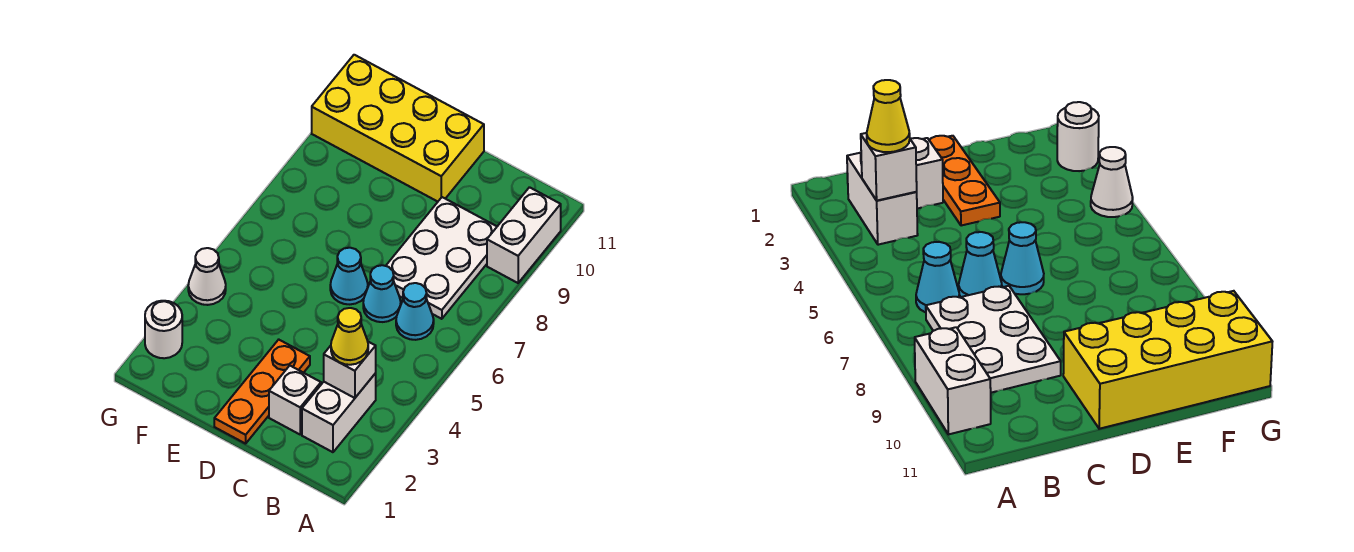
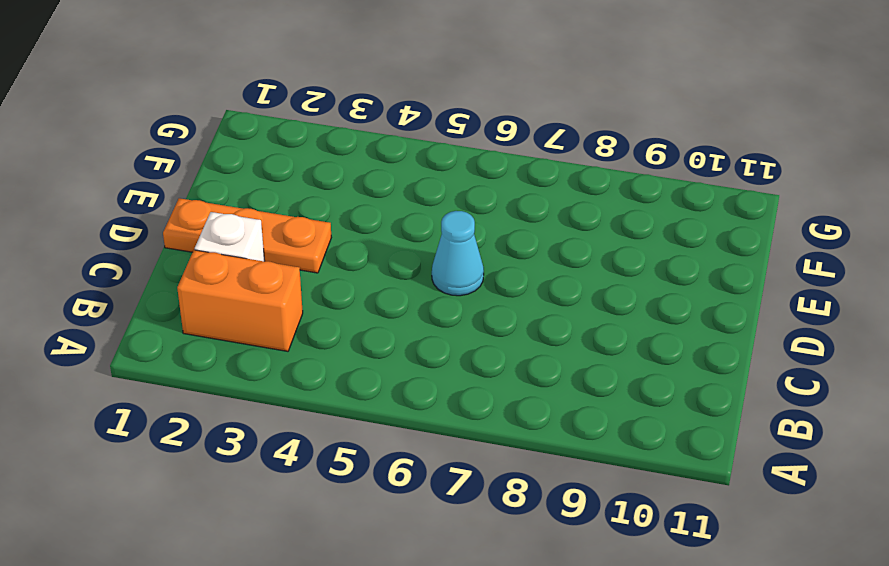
orange 1x2 brick [177,250,303,351] -> white 1x2 brick [302,373,376,452]
none -> white 1x2 brick [487,187,561,283]
none -> cyan 1x1 cone [396,283,434,340]
none -> white 2x3 plate [386,197,497,319]

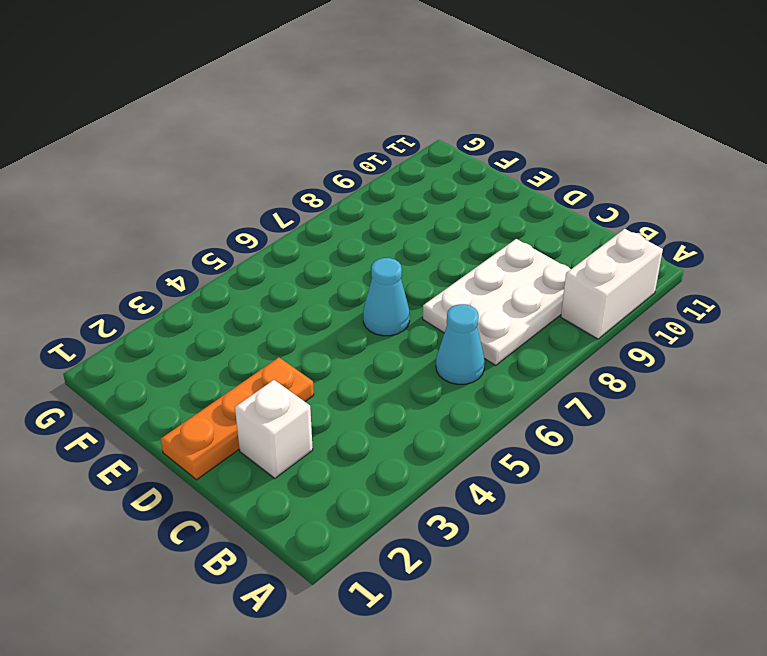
none -> white 1x2 brick [302,373,376,452]
none -> cyan 1x1 cone [363,265,401,322]
none -> yellow 2x4 brick [312,55,484,202]

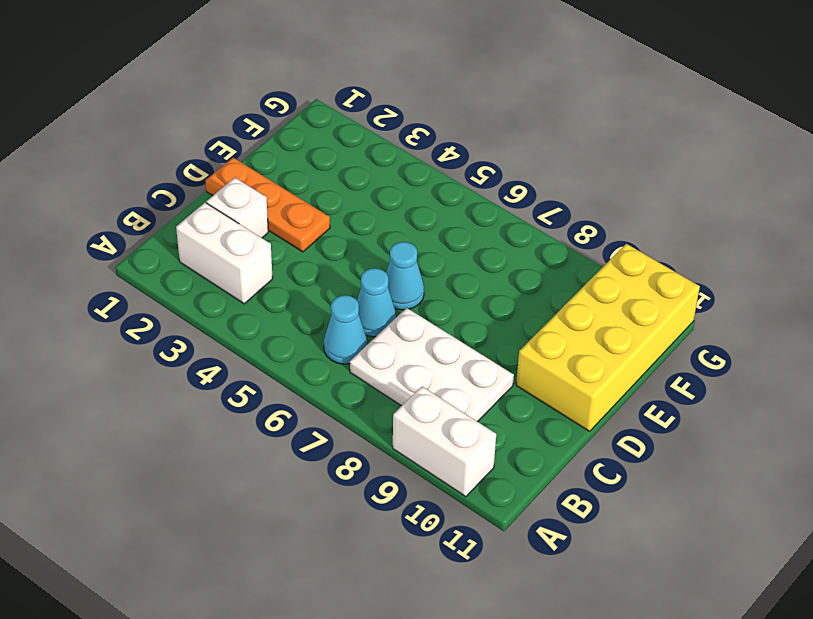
none -> white 1x1 round brick [145,301,182,358]
none -> white 1x1 cone [188,248,226,305]
none -> white 1x1 brick [324,342,376,398]

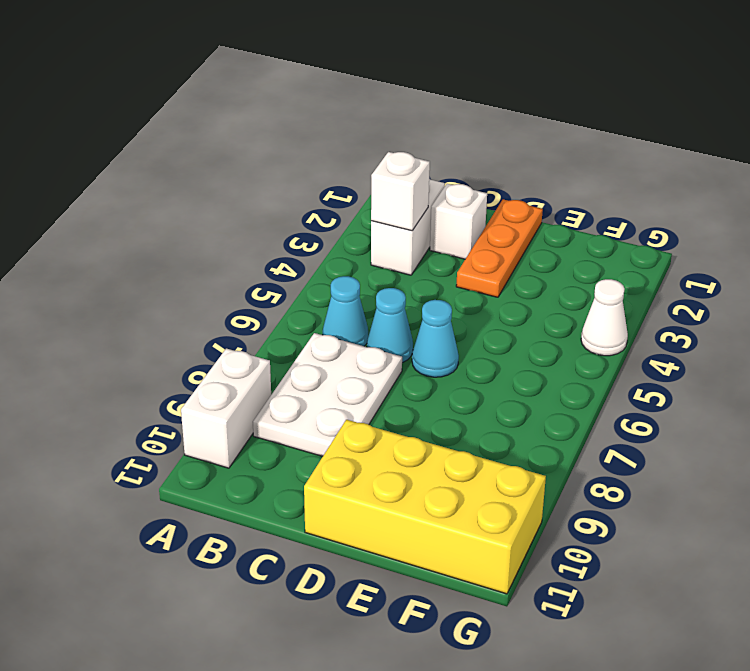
none -> white 1x1 round brick [145,301,182,358]
none -> yellow 1x1 cone [331,308,368,365]

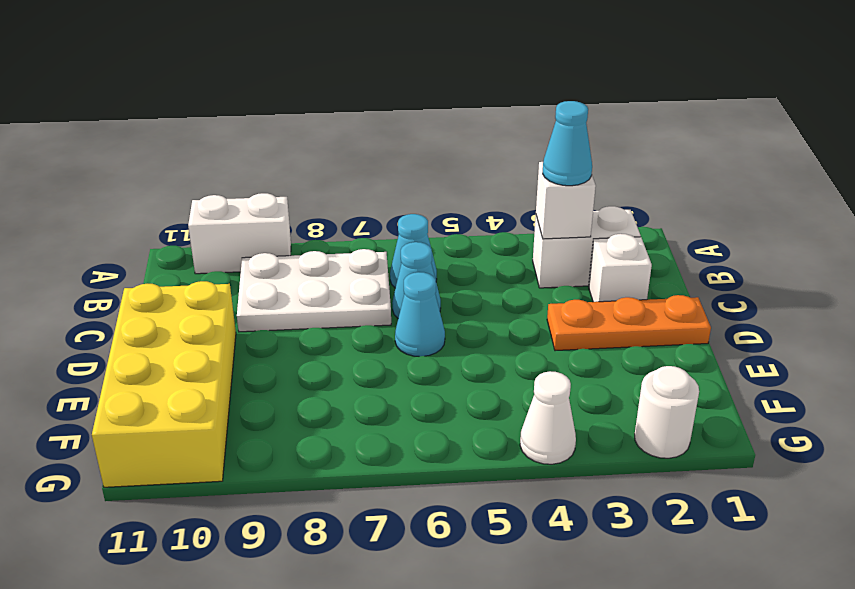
cyan 1x1 cone [543,101,592,186] -> yellow 1x1 cone [331,308,368,365]

